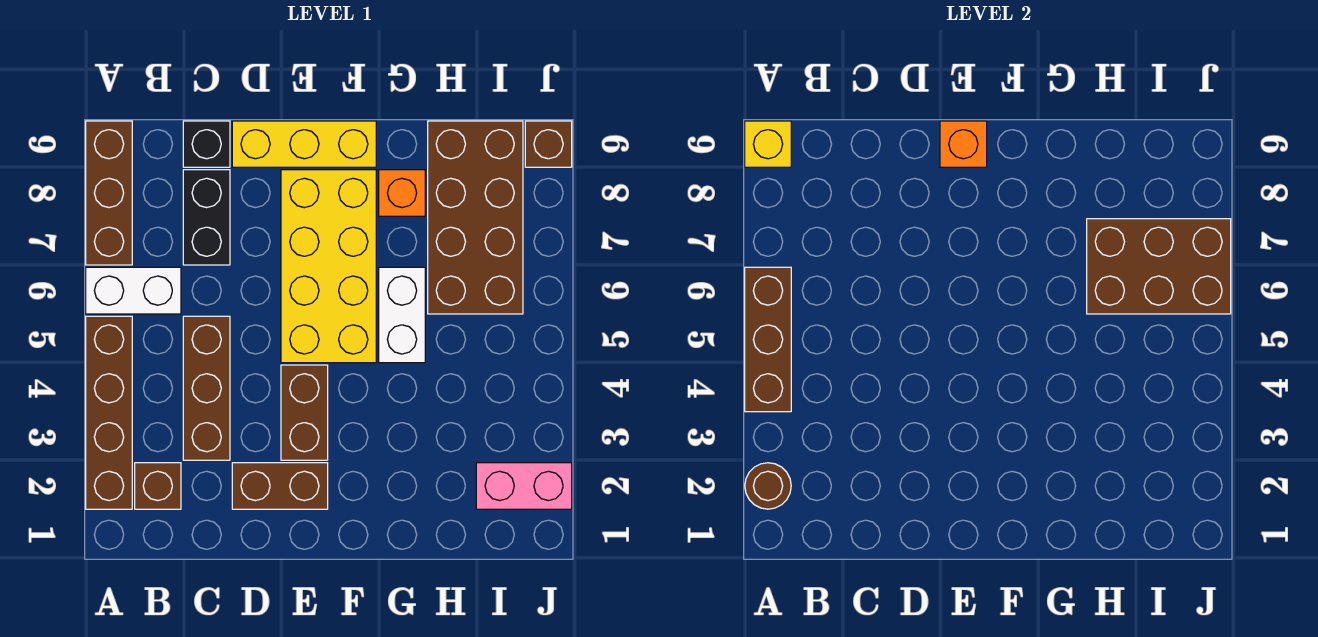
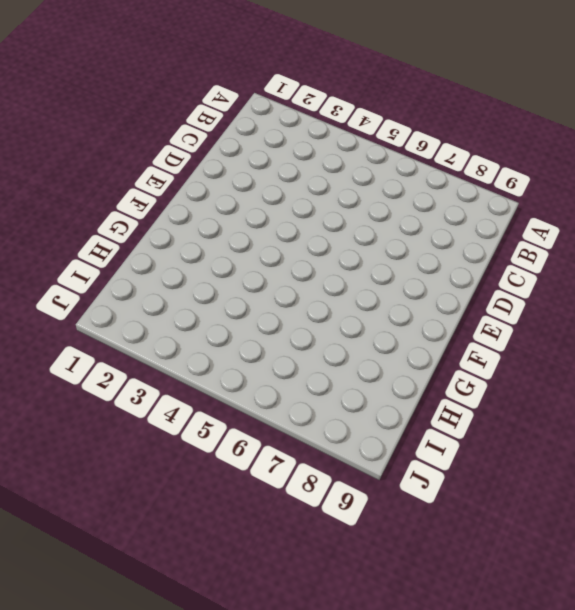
none -> brown 1x4 brick [86,316,132,509]
none -> white 1x2 brick [86,267,181,314]
none -> brown 1x3 brick [86,121,132,265]

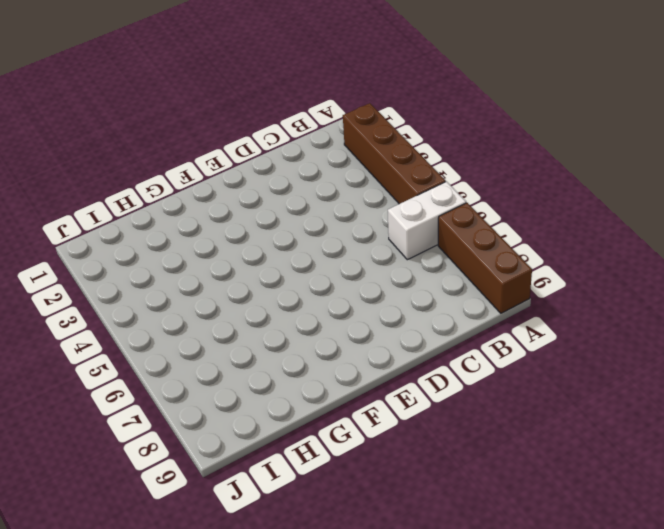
none -> brown 1x1 brick [135,463,181,509]
none -> brown 1x3 brick [183,316,230,460]
none -> black 1x2 brick [183,170,230,265]

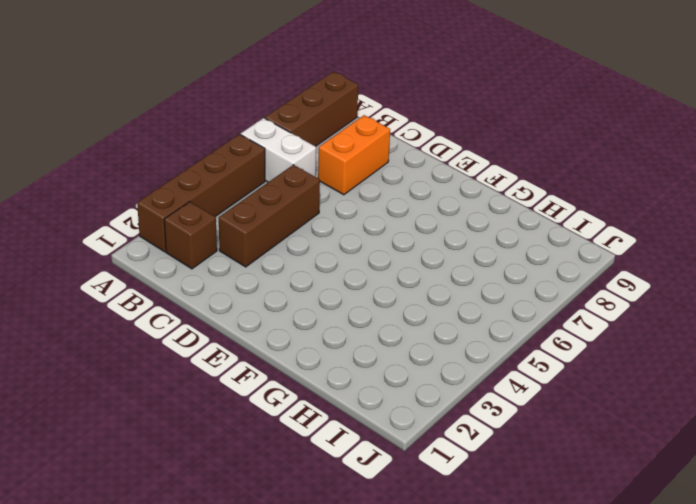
orange 1x2 brick [318,115,390,195] -> black 1x2 brick [183,170,230,265]
none -> black 1x1 brick [183,121,230,167]
none -> brown 1x2 brick [232,463,328,509]
none -> yellow 1x3 brick [232,121,376,167]

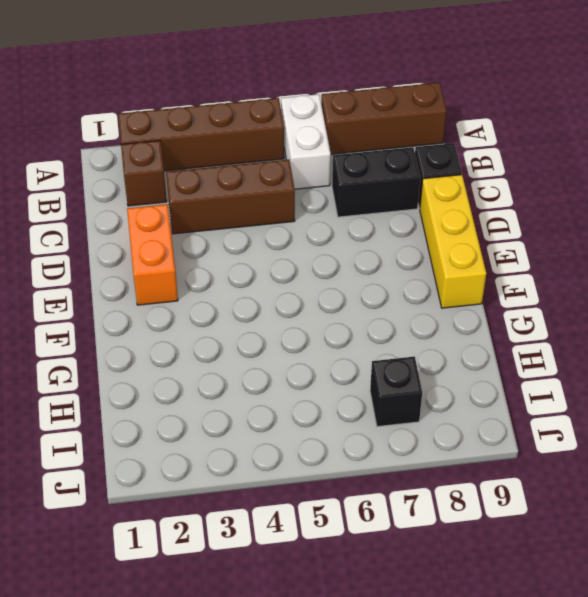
orange 1x2 brick [127,204,178,305] -> brown 1x2 brick [232,463,328,509]
black 1x1 brick [370,357,422,427] -> brown 2x4 brick [428,121,523,314]
none -> brown 1x2 brick [281,365,328,460]
none -> yellow 2x4 brick [281,170,376,363]
none -> white 1x2 brick [379,267,425,363]

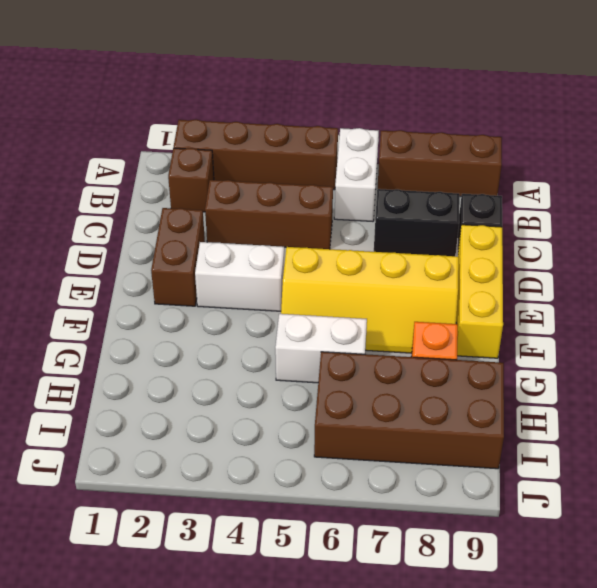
white 1x2 brick [195,242,284,311] -> brown 1x2 brick [281,365,328,460]
yellow 2x4 slope [281,247,459,353] -> yellow 2x4 brick [281,170,376,363]
none -> pink 1x2 brick [476,463,572,509]
none -> brown 1x1 brick [525,121,572,167]
none -> brown 1x1 round brick [745,463,791,509]

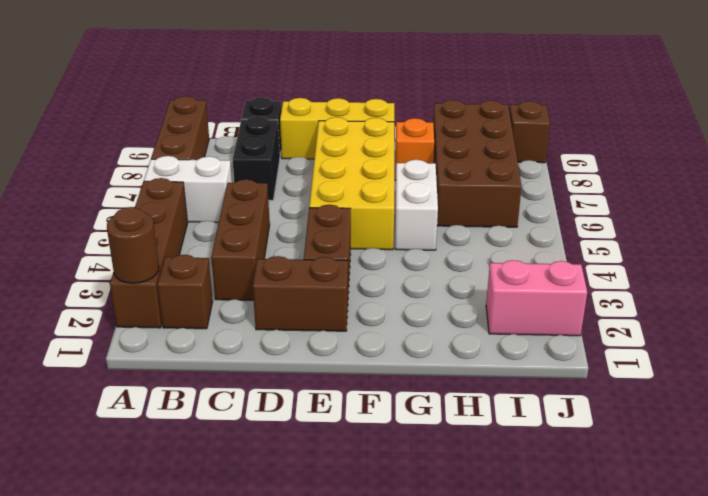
none -> brown 1x3 brick [745,267,791,412]
none -> yellow 1x1 brick [745,121,791,167]
none -> orange 1x1 brick [940,121,987,167]

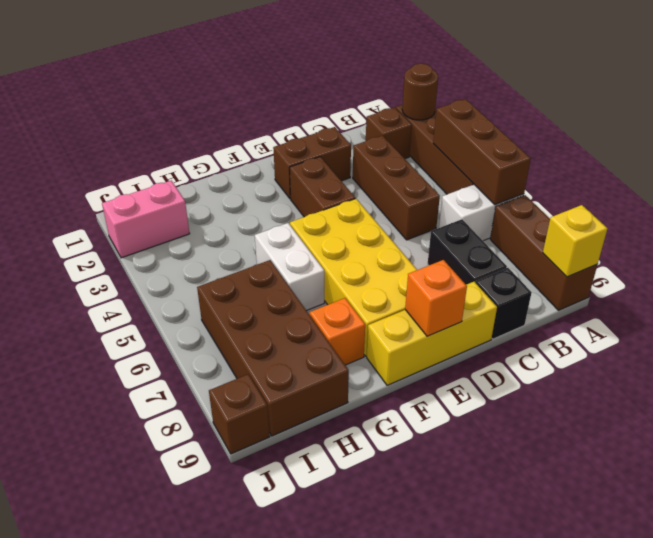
none -> brown 2x3 brick [1087,219,1231,314]

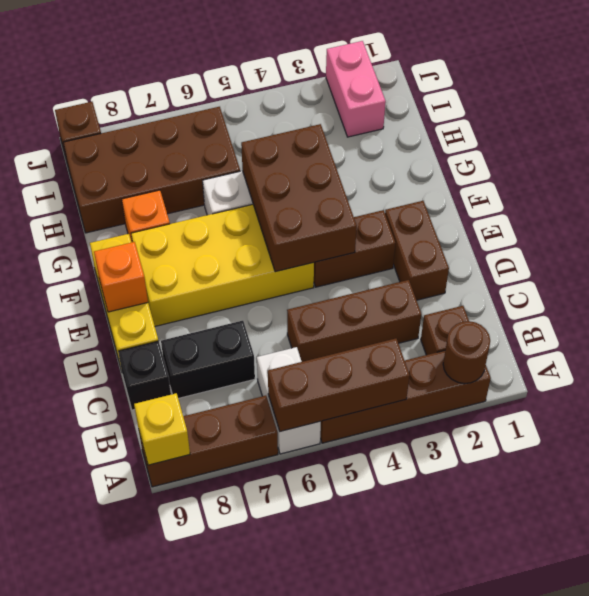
brown 2x3 brick [241,124,357,272] -> brown 2x3 brick moved to [1087,219,1231,314]

